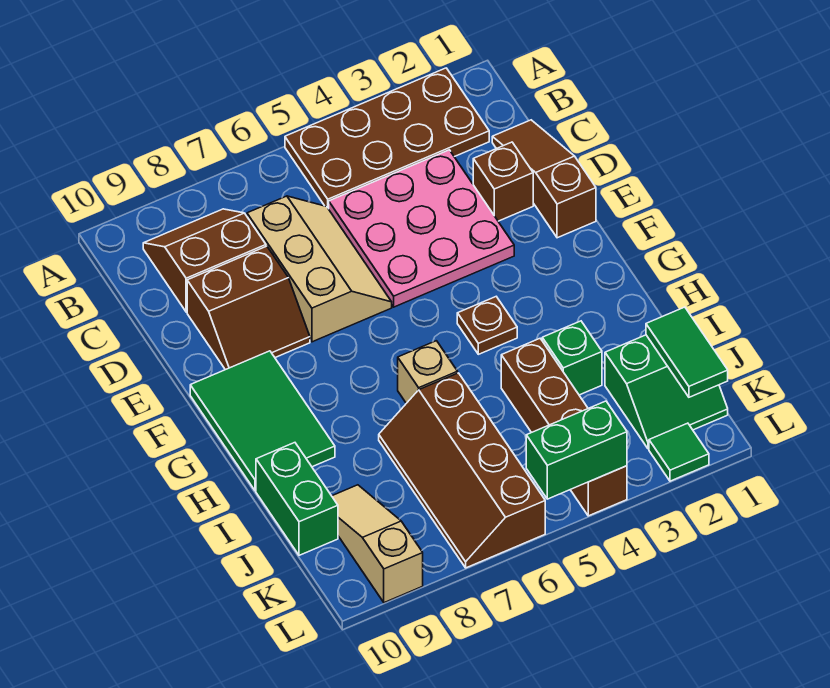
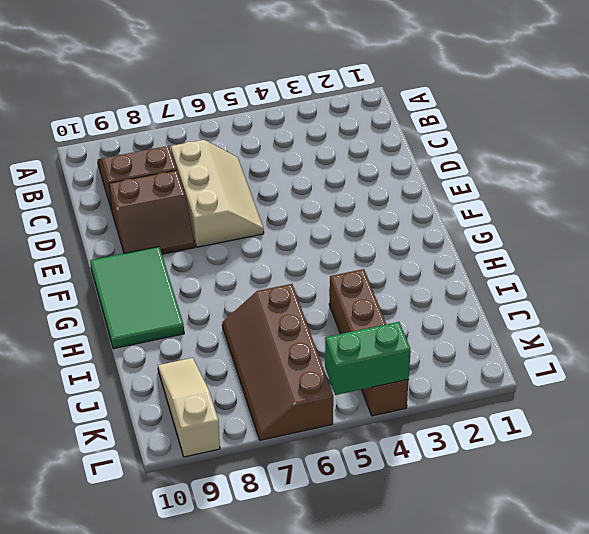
none -> brown 2x4 plate [285,68,489,209]
none -> brown 1x3 slope [492,120,596,238]
none -> pink 3x3 plate [329,150,514,307]

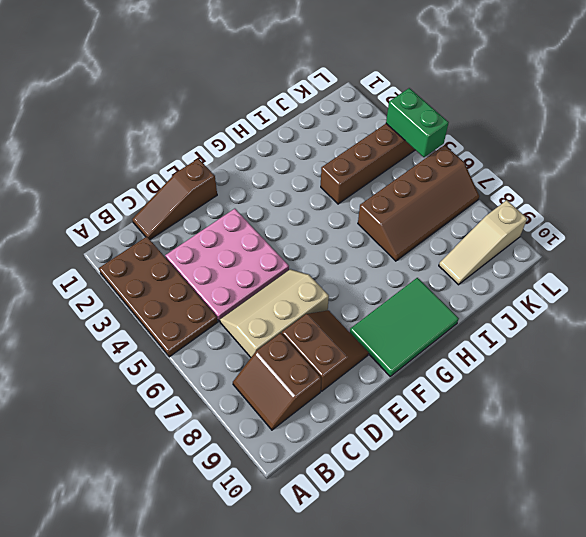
none -> brown 1x1 brick [473,142,533,221]
none -> brown 1x1 plate [457,297,517,354]
none -> tan 1x1 brick [398,341,458,403]

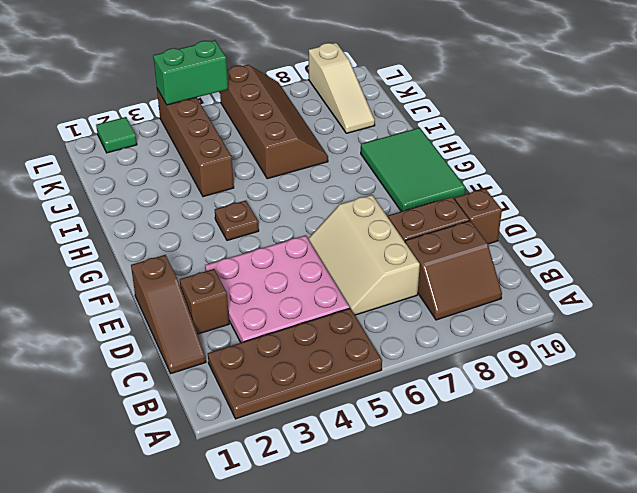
brown 1x1 brick [455,189,502,244] -> none
none -> tan 1x1 brick [398,341,458,403]
none -> green 1x1 brick [542,321,602,395]
none -> green 1x2 brick [256,443,338,555]

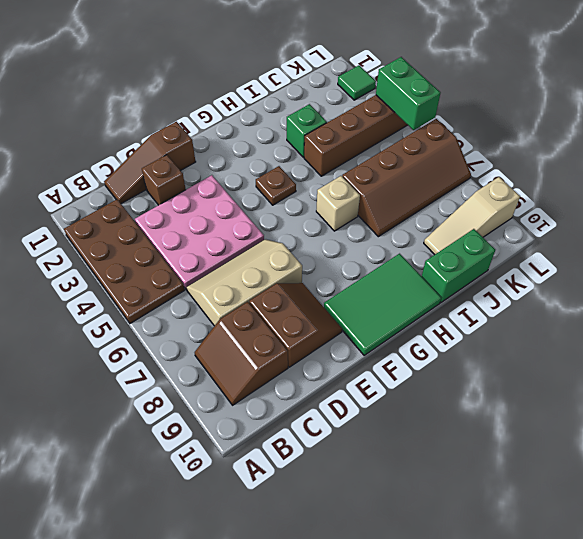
none -> green 2x2 slope [605,335,728,449]
none -> green 1x2 tile [646,307,728,397]

